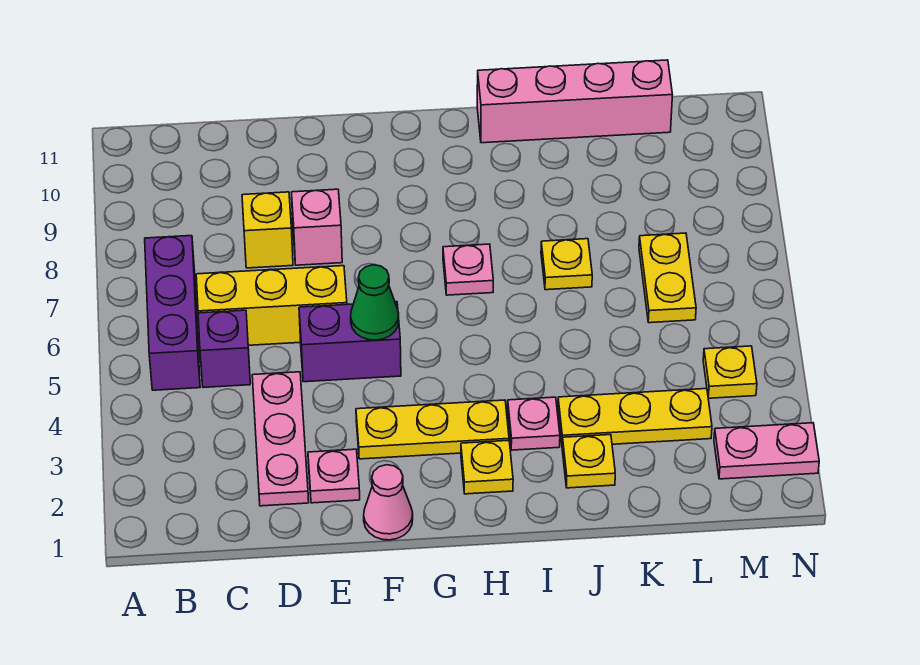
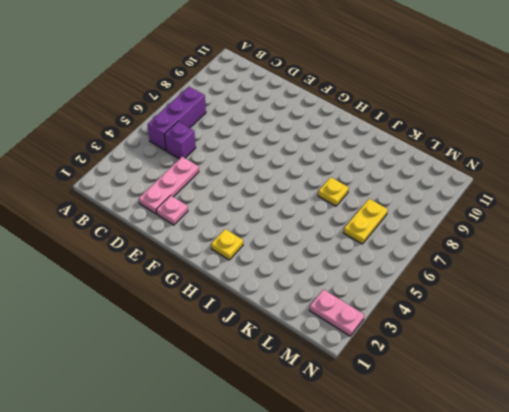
none -> yellow 1x3 brick [196,266,347,345]
none -> yellow 1x1 brick [242,192,293,268]
none -> purple 1x2 brick [299,302,401,382]

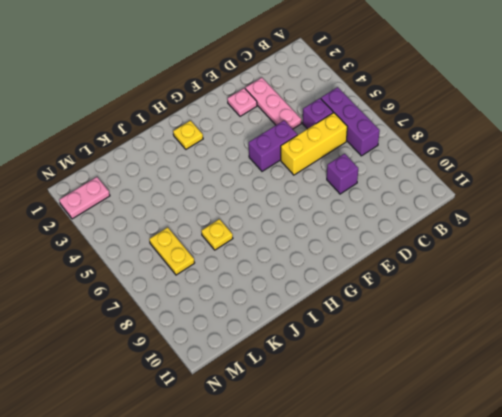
purple 1x1 brick [327,154,358,194] -> yellow 1x1 brick [242,192,293,268]
none -> pink 1x1 brick [292,189,342,265]
none -> pink 1x1 cone [364,465,413,540]
none -> yellow 1x3 plate [356,400,509,459]

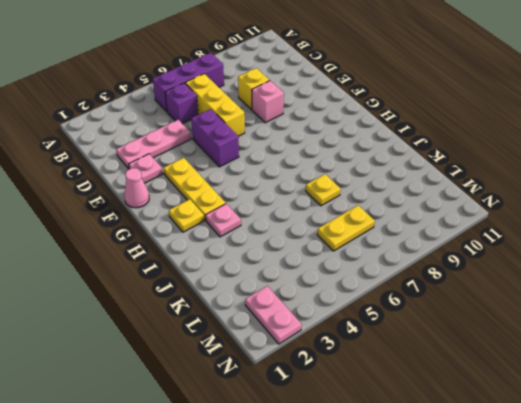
none -> pink 1x1 plate [443,244,493,295]
none -> pink 1x4 brick [477,60,672,143]
none -> yellow 1x1 plate [562,435,615,488]

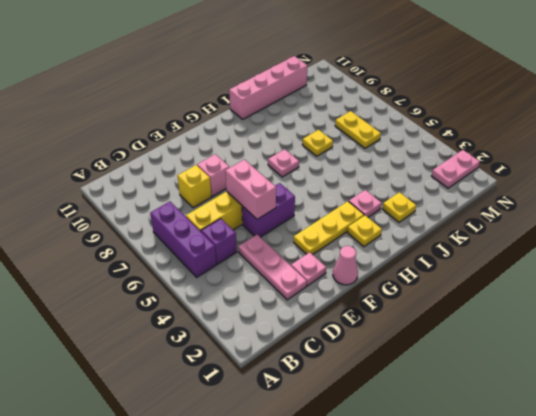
pink 1x2 brick [225,159,276,219] -> none
none -> yellow 1x3 plate [558,389,712,444]
none -> yellow 1x1 plate [703,346,757,398]
none -> green 1x1 cone [351,265,399,340]

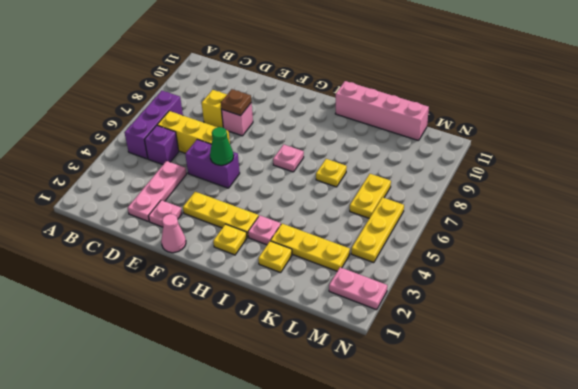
brown 1x1 plate [221,89,251,116] -> none
yellow 1x3 plate [351,197,404,263] -> yellow 1x1 plate [703,346,757,398]

